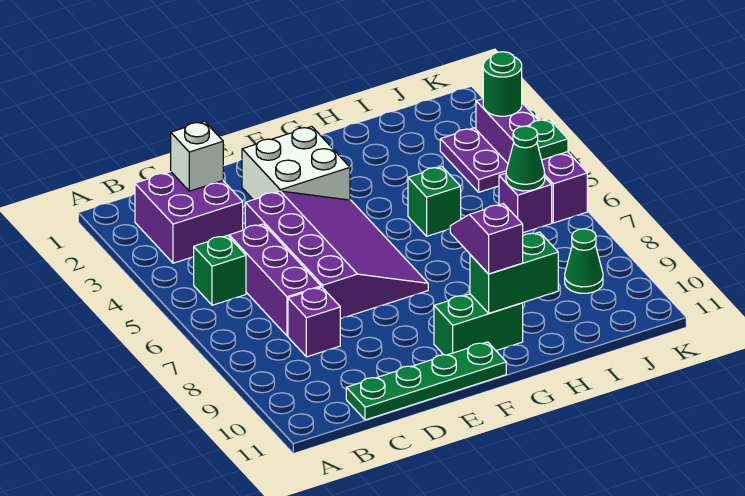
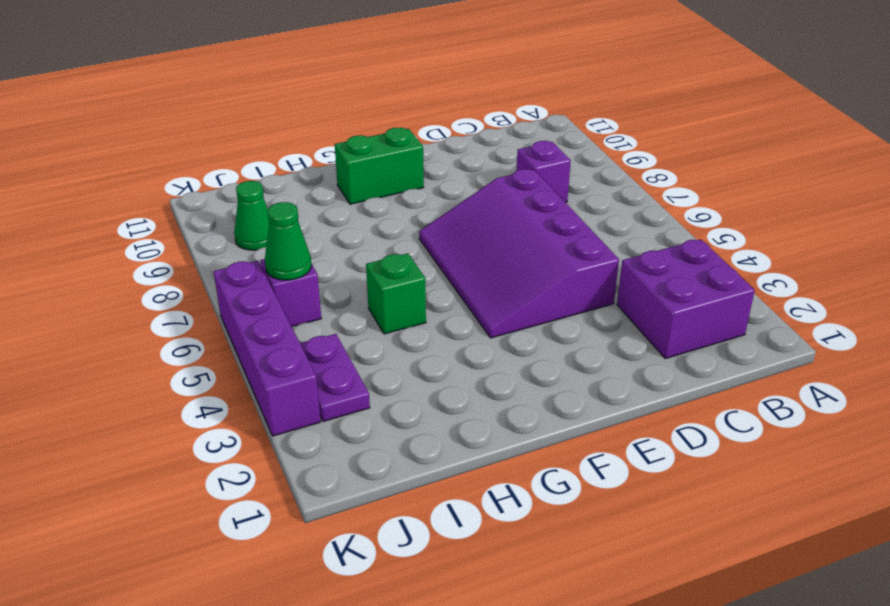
none -> green 1x1 brick [194,235,246,305]
none -> purple 1x3 brick [229,224,321,336]
none -> green 1x4 plate [346,342,506,420]

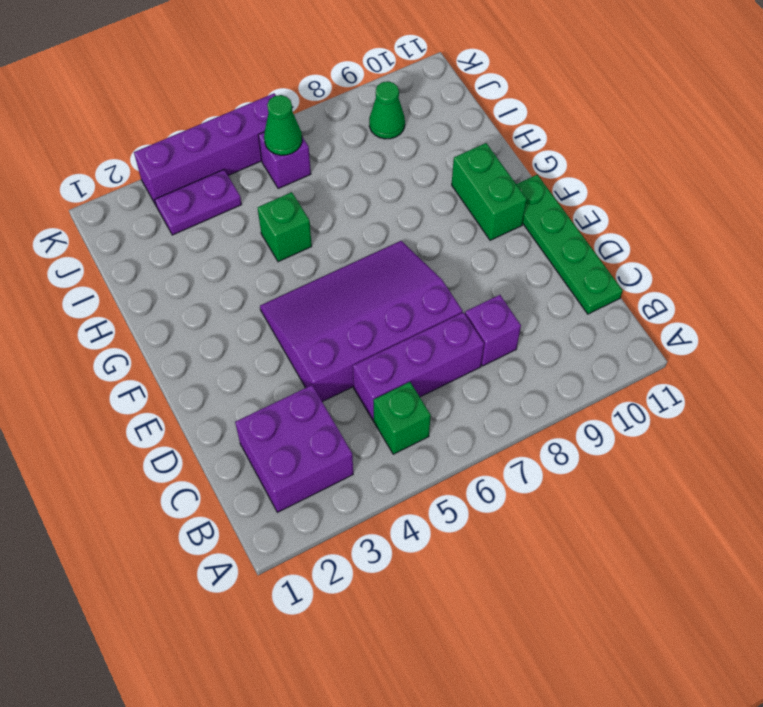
none -> white 2x2 brick [242,126,350,200]
none -> white 1x1 brick [171,121,223,191]
none -> green 1x2 brick [470,232,558,313]

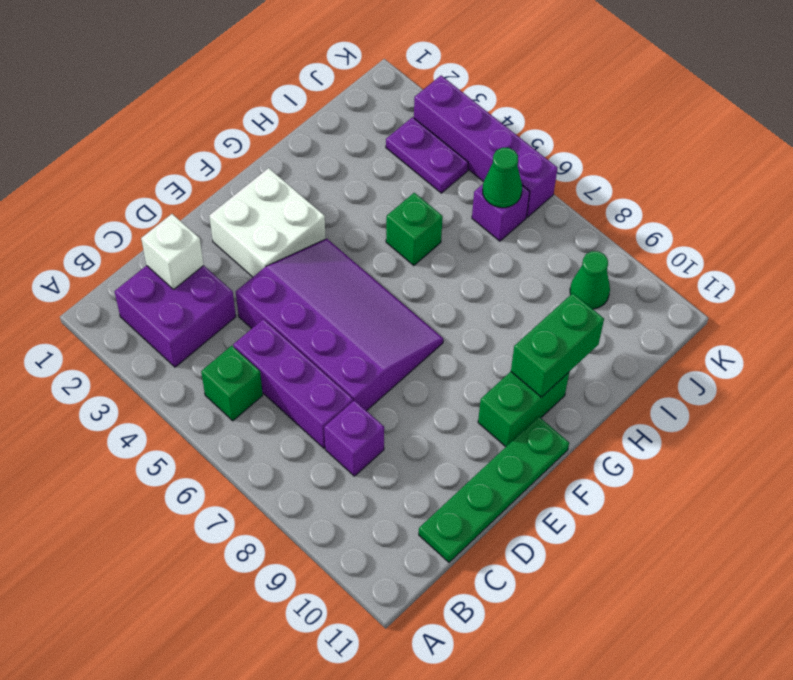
none -> green 1x1 round brick [483,52,522,116]
none -> green 1x1 plate [527,119,568,160]
none -> purple 1x2 slope [450,204,523,274]

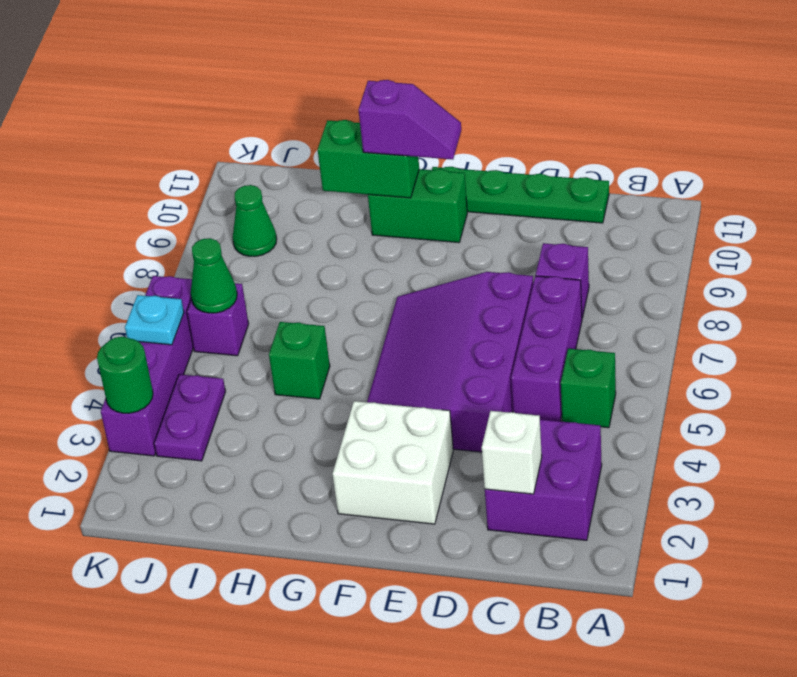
purple 1x2 slope [359,80,461,160] -> purple 1x2 slope turned to [450,204,523,274]
cyan 1x1 plate [125,295,184,345] -> green 1x1 plate [527,119,568,160]

